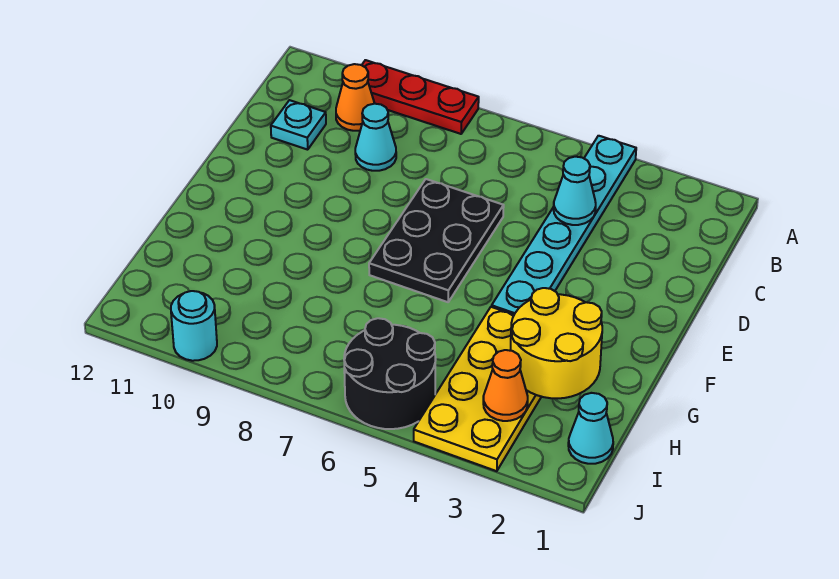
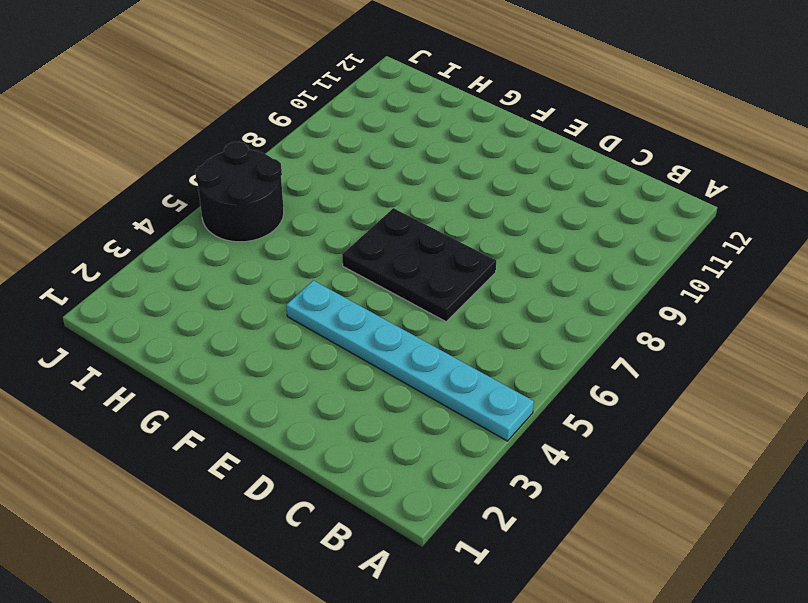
none -> red 1x3 plate [362,60,479,134]
none -> orange 1x1 cone [336,64,375,131]
none -> cyan 1x1 cone [355,104,396,171]

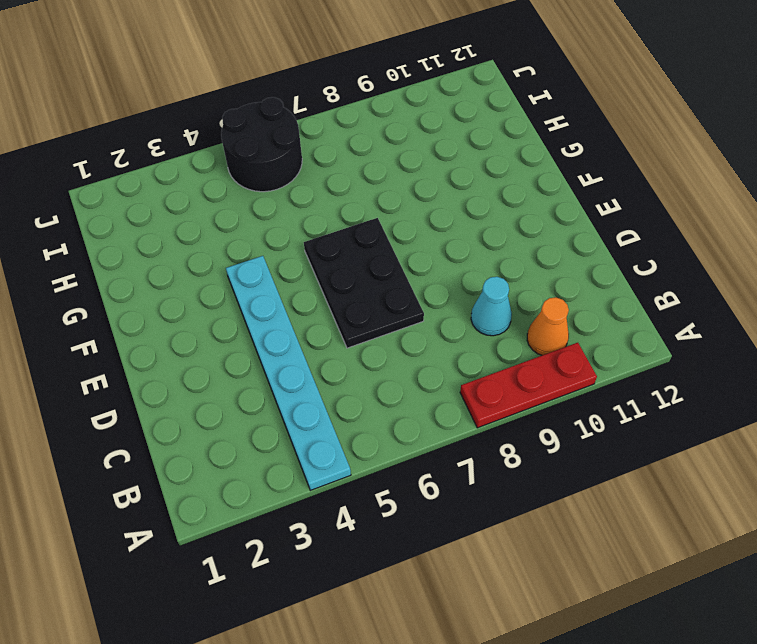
none -> cyan 1x1 plate [271,100,326,150]
none -> yellow 2x4 plate [414,307,541,471]
none -> cyan 1x1 cone [568,393,613,464]

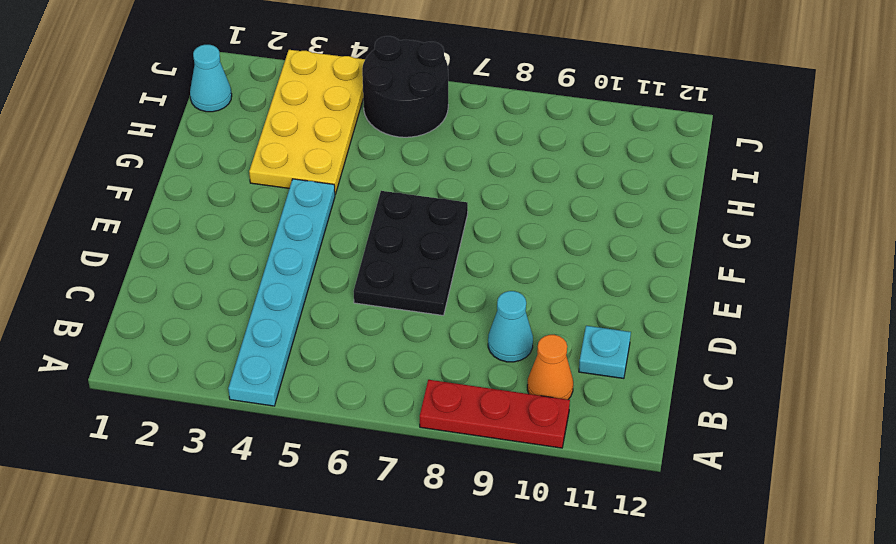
none -> cyan 1x1 round brick [171,291,217,361]
none -> cyan 1x1 cone [554,157,596,225]
none -> yellow 2x2 round brick [510,288,602,398]

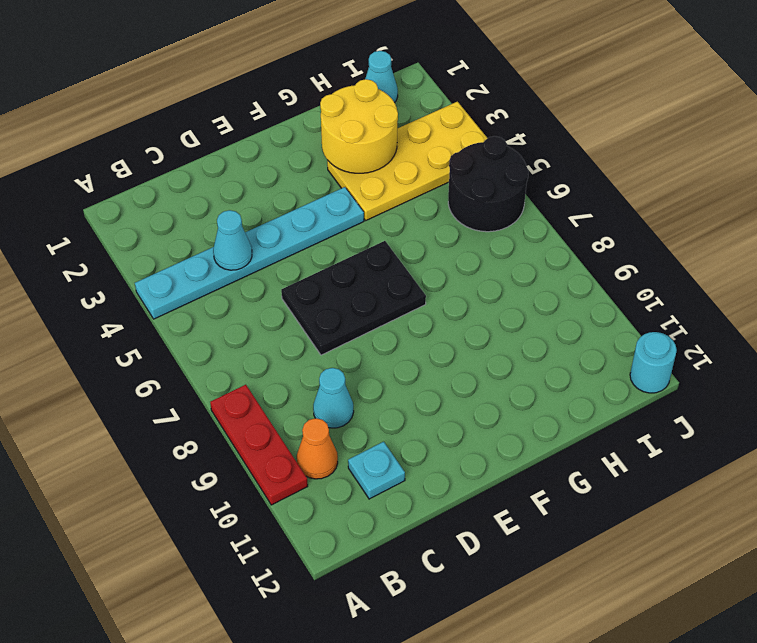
cyan 1x1 round brick [630,332,677,393] -> cyan 1x1 round brick moved to [171,291,217,361]
none -> orange 1x1 cone [483,350,528,421]

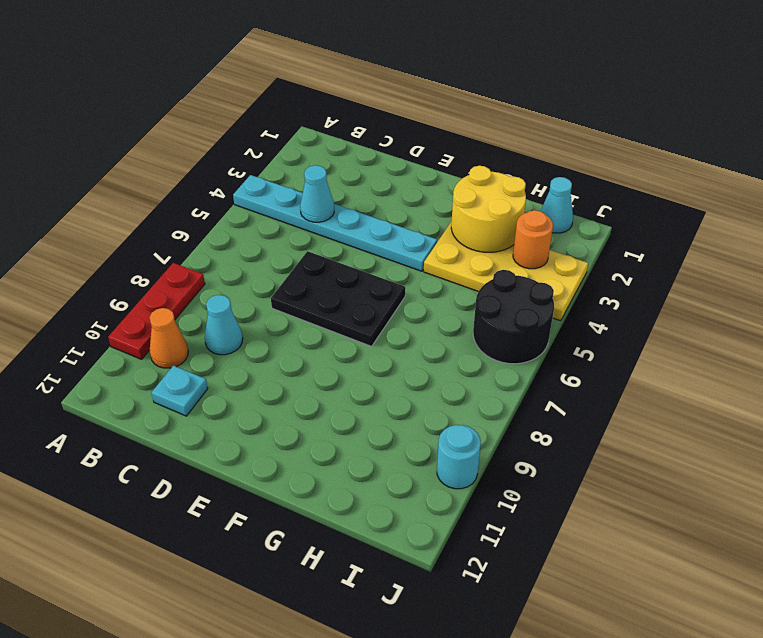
orange 1x1 round brick [513,210,553,269] -> orange 1x1 cone [483,350,528,421]

